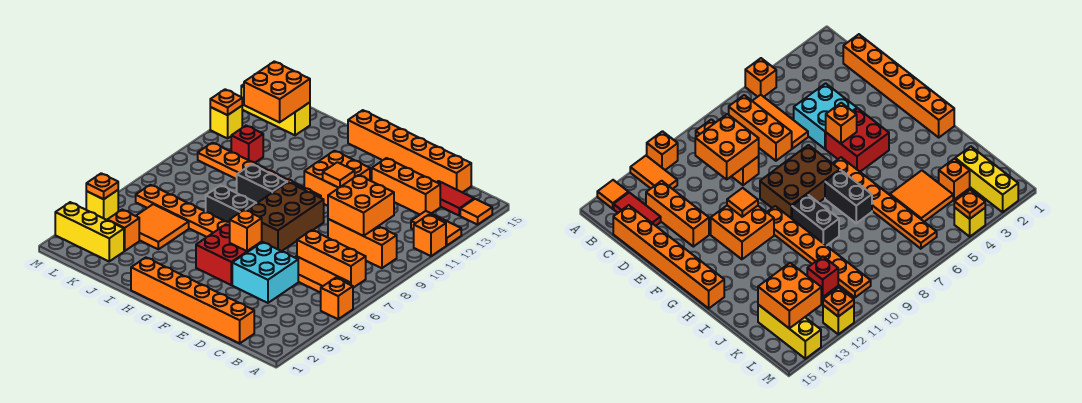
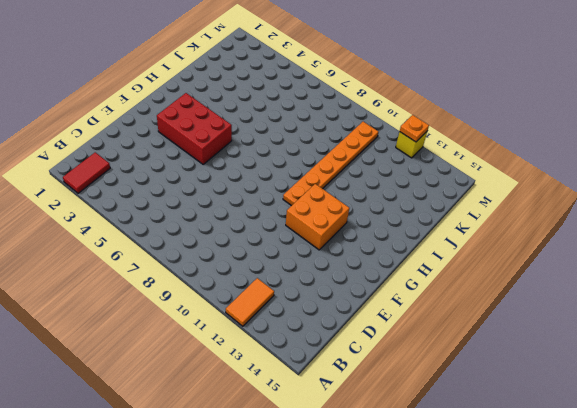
red 1x2 tile [63,152,110,193] -> red 1x2 tile moved to [437,181,474,216]
red 2x3 brick [157,93,232,164] -> red 2x2 brick [196,224,262,285]
none -> orange 1x1 brick [321,278,353,319]
none -> orange 1x1 brick [414,215,446,256]
none -> orange 1x1 tile [460,199,492,225]
none -> orange 1x3 tile [295,256,350,293]

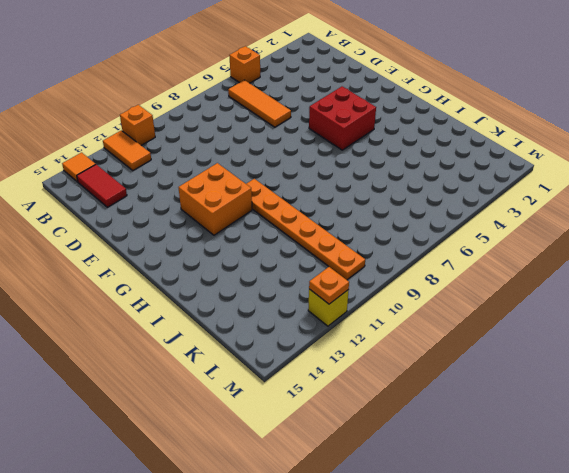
none -> orange 1x3 brick [297,230,366,288]
none -> orange 1x3 brick [328,219,397,268]
none -> orange 1x6 brick [131,258,254,344]
none -> orange 1x3 brick [372,158,440,214]

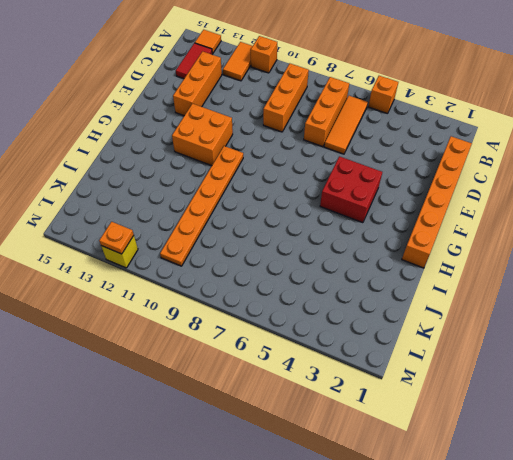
none -> orange 1x6 brick [348,110,471,192]
none -> cyan 2x2 brick [232,242,298,303]
none -> brown 2x3 brick [246,182,324,251]
none -> orange 1x6 plate [136,185,230,237]

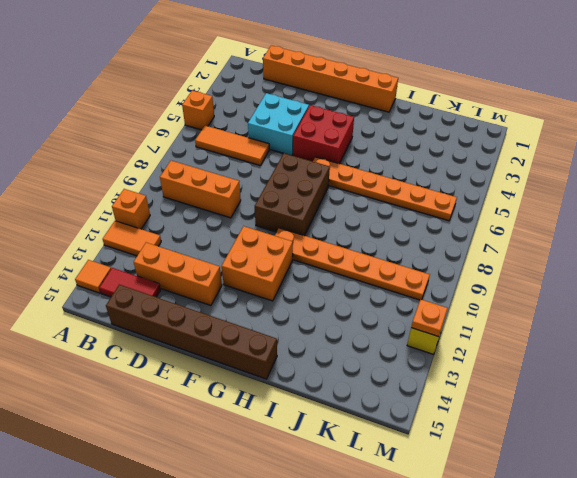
brown 1x6 brick [106,285,277,379] -> orange 1x6 brick [348,110,471,192]
none -> orange 1x3 brick [297,230,366,288]
none -> black 1x2 brick [206,185,256,222]
none -> black 1x2 brick [237,164,287,203]
none -> orange 2x2 tile [136,204,189,249]

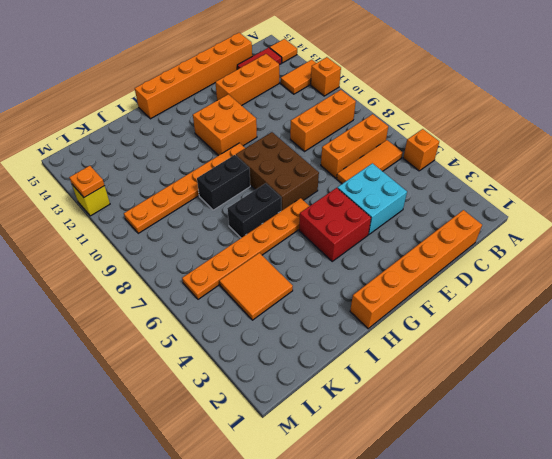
none -> yellow 1x3 brick [55,202,124,261]
none -> orange 1x1 brick [108,210,139,251]
none -> red 1x1 brick [231,126,263,162]
none -> yellow 1x3 brick [241,84,310,135]

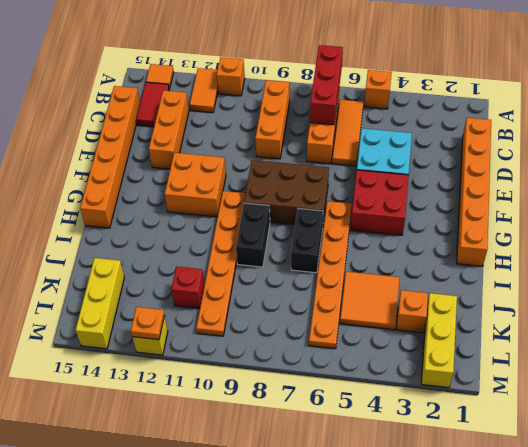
red 1x3 brick [310,45,343,125] -> none
none -> yellow 1x1 brick [86,190,118,220]
none -> orange 2x2 brick [328,175,394,236]
none -> orange 1x1 brick [230,210,262,251]
none -> orange 1x1 tile [323,162,355,188]

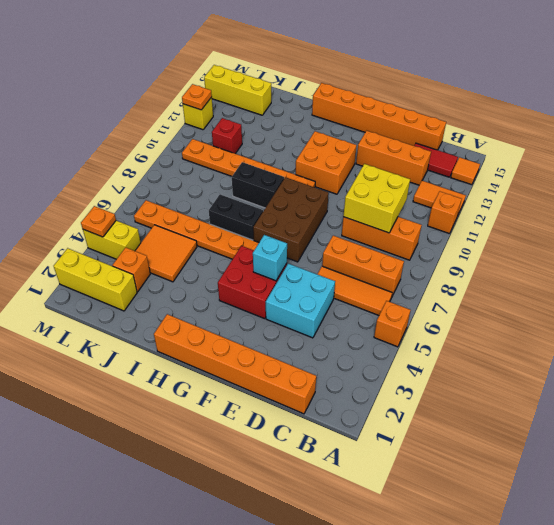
yellow 2x2 brick [343,164,410,233] -> orange 2x2 brick [328,175,394,236]
cyan 1x1 brick [253,235,287,281] -> orange 1x1 brick [230,210,262,251]
yellow 1x2 brick [83,221,141,259] -> yellow 1x1 brick [86,190,118,220]
none -> orange 1x1 tile [323,162,355,188]
none -> orange 2x2 brick [244,62,310,122]

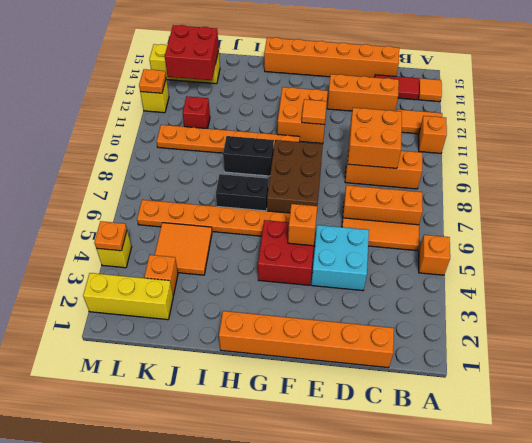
red 2x2 brick [165,25,219,80] -> orange 2x2 brick [244,62,310,122]

